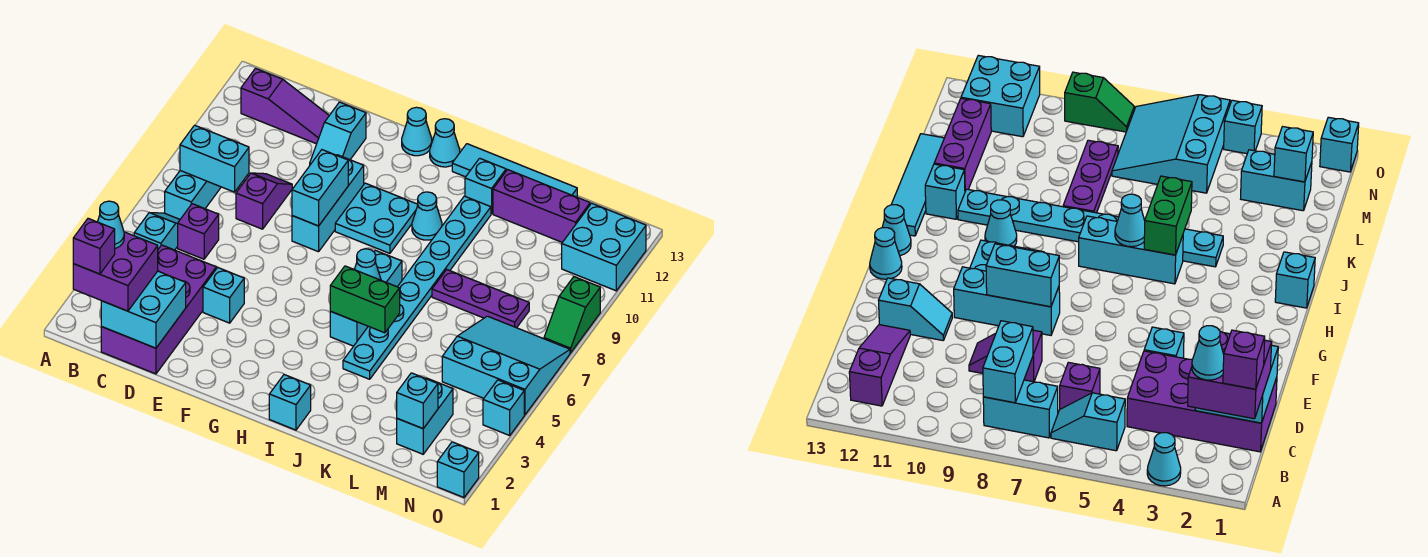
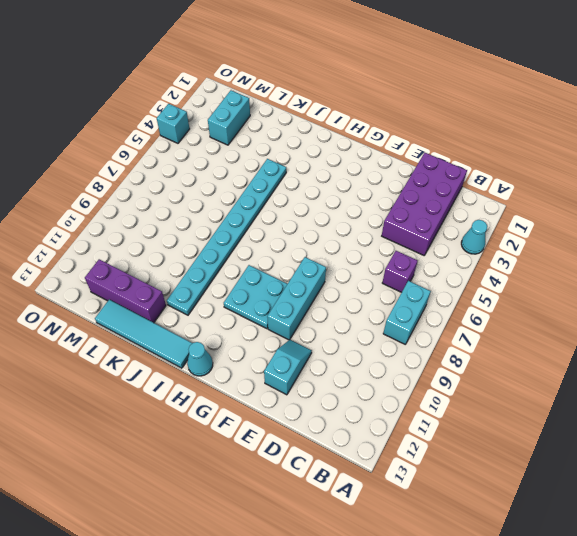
none -> cyan 1x2 slope [134,213,180,250]
none -> purple 1x3 slope [241,68,329,144]
none -> purple 1x2 slope [236,173,292,229]
none -> cyan 1x1 brick [203,267,244,323]

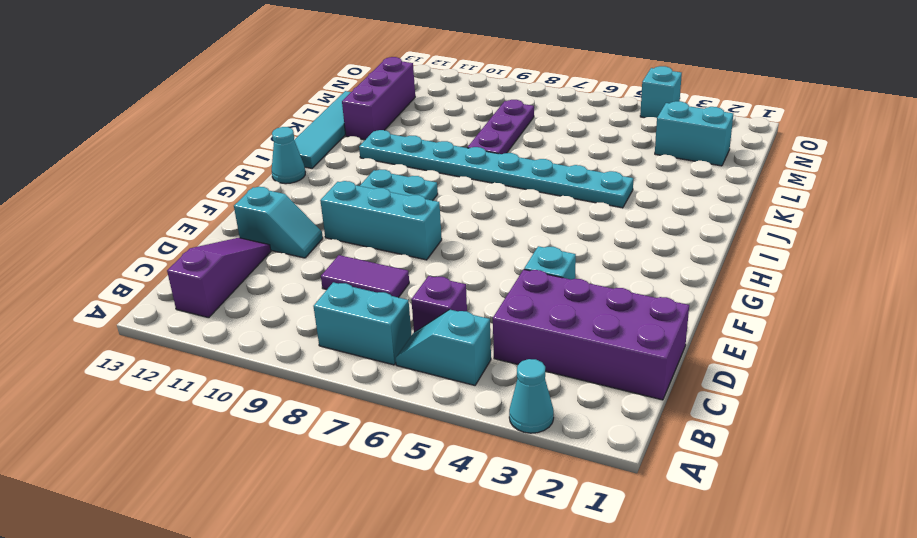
purple 1x2 tile [321,255,409,298] -> purple 1x2 slope [236,173,292,229]
none -> cyan 1x1 cone [402,107,432,156]
none -> cyan 1x1 brick [269,375,311,430]
none -> cyan 1x3 brick [330,250,402,346]
none -> cyan 1x1 cone [412,192,442,240]

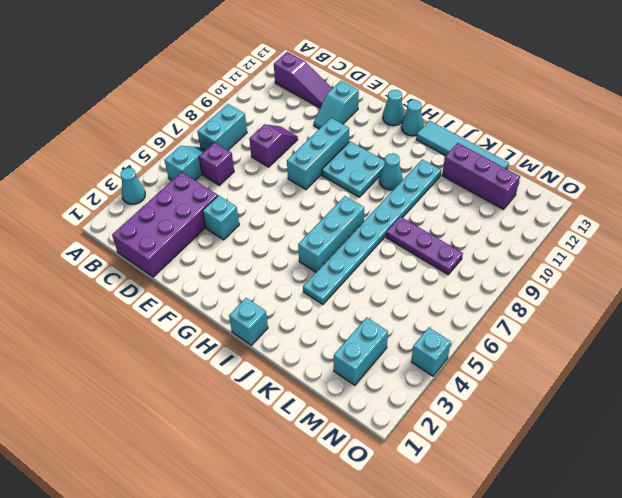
none -> cyan 1x1 brick [465,158,506,214]
none -> cyan 3x3 slope [442,316,570,415]
none -> cyan 2x2 brick [562,203,646,291]
none -> cyan 1x1 brick [437,442,479,497]

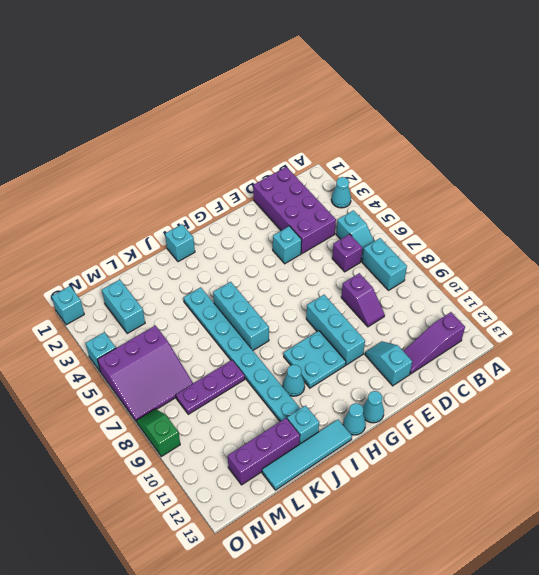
purple 3x3 slope [97,325,193,421] -> cyan 3x3 slope [442,316,570,415]
none -> cyan 2x2 brick [562,203,646,291]
none -> cyan 1x2 brick [180,125,249,192]
none -> cyan 2x2 brick [101,271,186,348]
none -> cyan 1x2 brick [292,150,348,226]

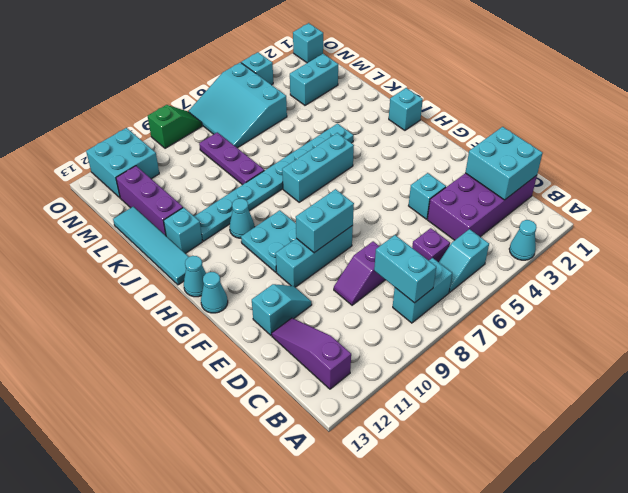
none -> green 1x2 brick [330,266,400,333]
none -> cyan 1x1 cone [354,249,381,280]
none -> cyan 1x1 brick [397,373,438,429]
none -> purple 2x2 brick [73,232,158,311]

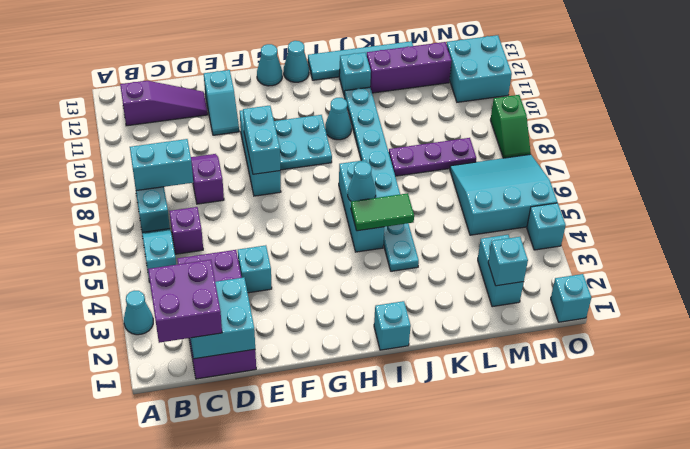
green 1x2 tile [351,193,414,231] -> green 1x2 brick [330,266,400,333]
none -> purple 1x1 brick [73,218,115,274]
none -> cyan 1x1 cone [98,201,124,248]

